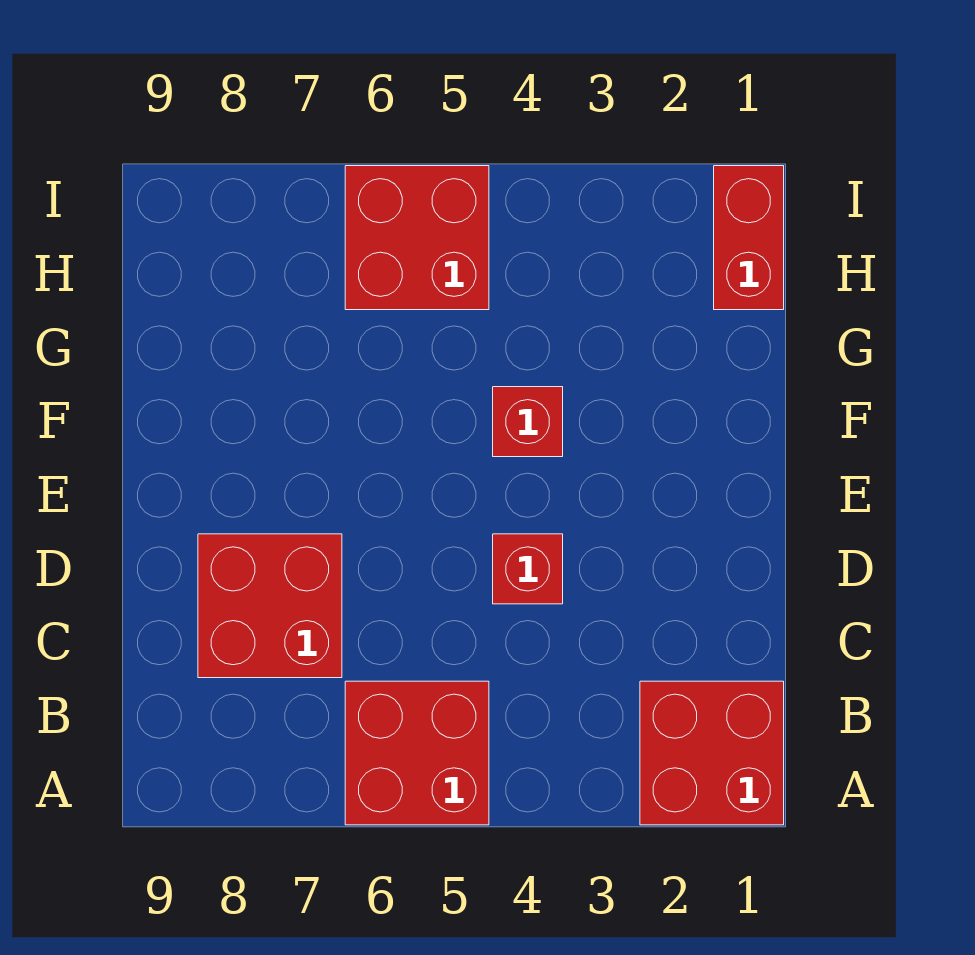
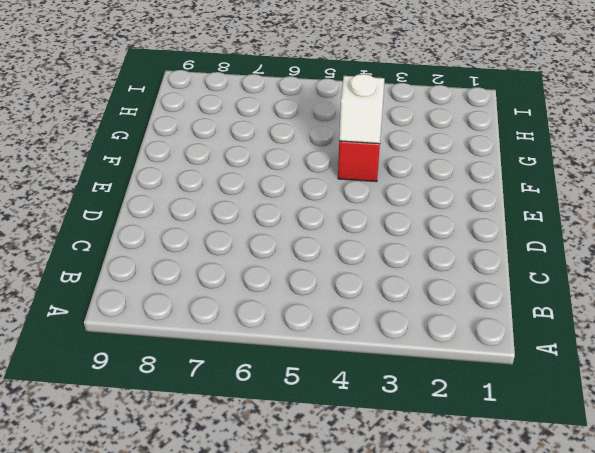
white 1x1 brick [339,74,384,144] -> none
none -> red 2x2 brick [640,681,784,825]
none -> red 2x2 brick [345,681,489,825]

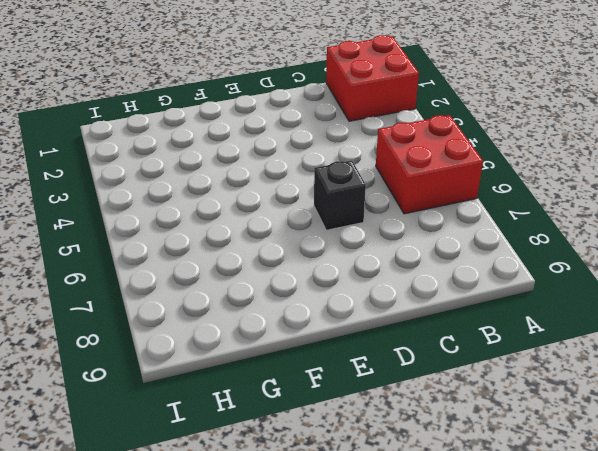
black 1x1 brick [314,161,366,230] -> none
none -> red 2x2 brick [198,534,342,678]
none -> red 1x1 brick [493,534,563,604]

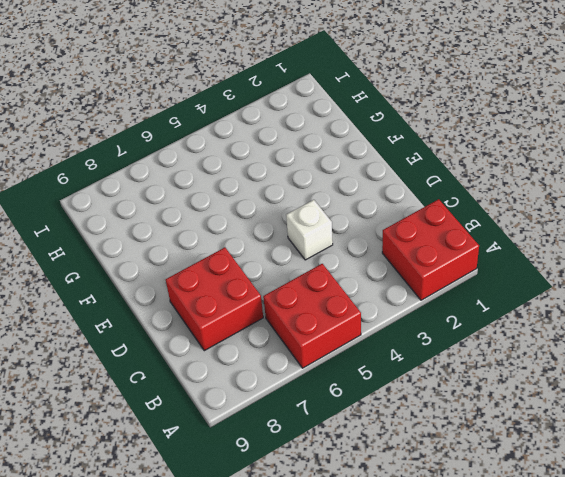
white 1x1 brick [286,200,333,260] -> red 1x1 brick [493,534,563,604]
none -> red 1x1 brick [493,387,563,457]
none -> red 1x2 brick [714,166,784,310]

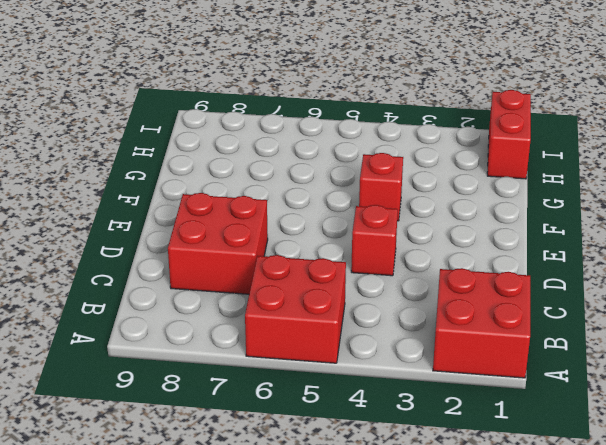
none -> red 2x2 brick [345,166,489,310]

